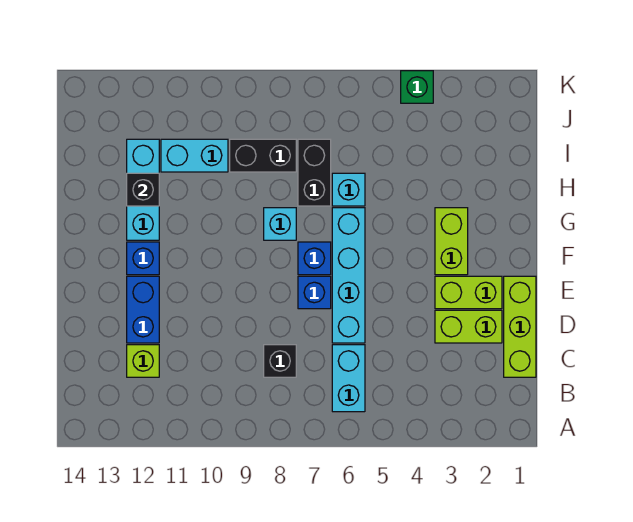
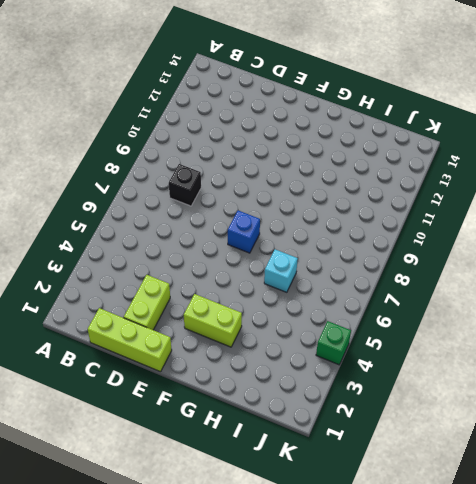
none -> cyan 1x2 brick [332,345,365,412]
none -> lime 1x1 brick [127,345,159,377]
none -> cyan 1x4 brick [332,208,365,343]

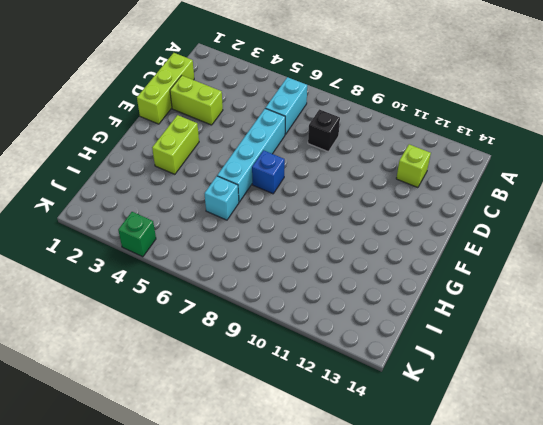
none -> blue 1x2 brick [127,276,159,343]
none -> lime 1x2 brick [435,276,502,309]
none -> blue 1x1 brick [298,276,331,309]

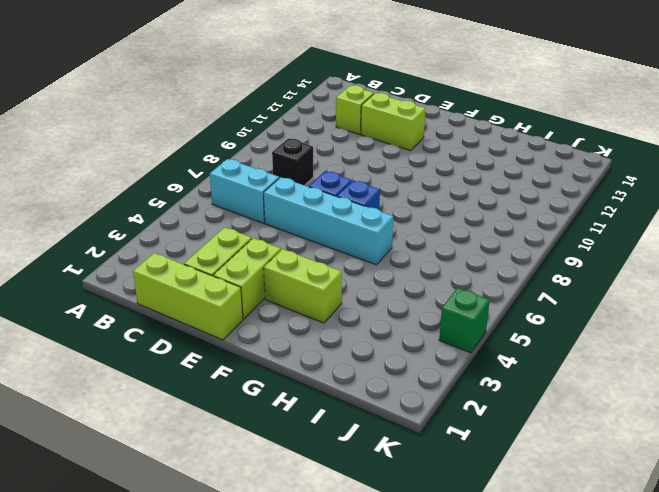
lime 1x2 brick [361,93,426,151] -> blue 1x2 brick [127,276,159,343]
none -> blue 1x1 brick [127,242,159,275]
none -> cyan 1x1 brick [264,208,296,240]
none -> cyan 1x3 brick [127,139,159,240]

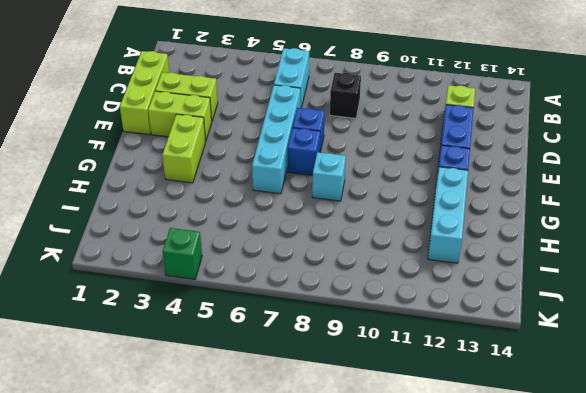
none -> cyan 1x1 brick [332,173,365,206]
none -> black 1x2 brick [298,139,331,206]
none -> black 1x2 brick [230,139,296,172]

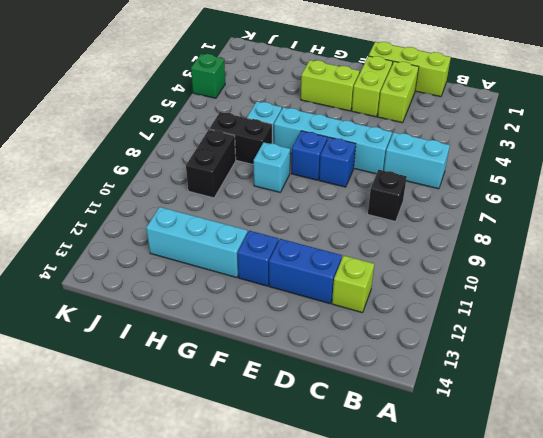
none -> cyan 1x2 brick [161,139,228,172]
none -> black 1x1 brick [127,173,159,206]

